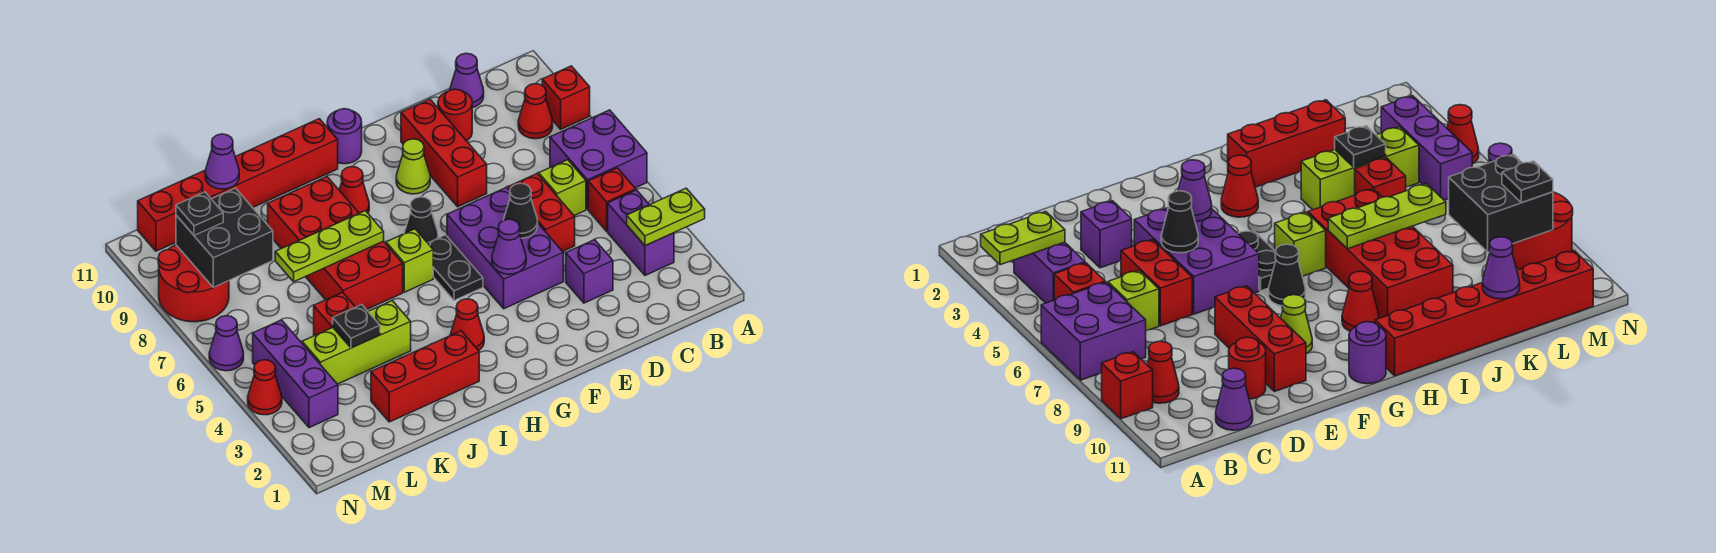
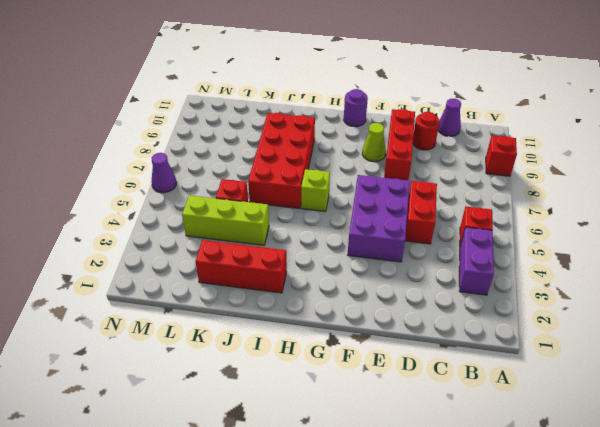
none -> purple 2x2 brick [550,110,647,209]
none -> red 1x1 cone [518,84,553,139]
none -> lime 1x1 brick [539,160,586,215]
none -> purple 1x1 brick [566,240,613,303]

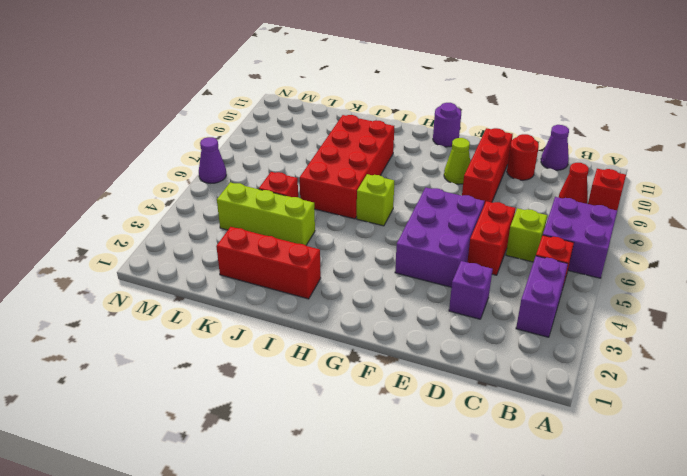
none -> black 1x2 plate [428,235,483,300]
none -> black 1x1 cone [404,197,438,243]
none -> red 1x1 cone [450,299,484,351]
none -> red 1x1 cone [339,167,369,213]

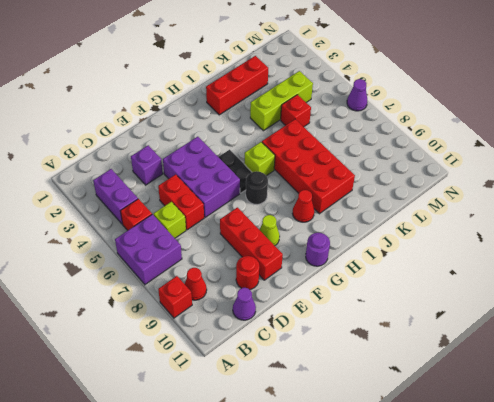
black 1x1 round brick [246,171,268,205] -> black 1x1 cone [404,197,438,243]
none -> red 1x1 cone [450,299,484,351]
none -> red 1x6 brick [138,119,338,251]
none -> purple 1x3 brick [253,320,338,428]
none -> red 2x2 round brick [158,245,229,322]

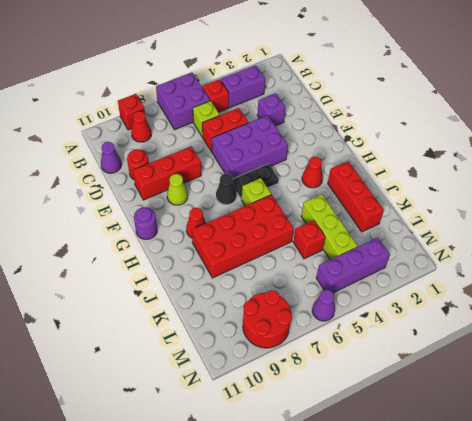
none -> red 1x6 brick [138,119,338,251]
none -> red 1x1 cone [248,360,282,415]
none -> lime 1x2 plate [627,188,705,246]
none -> black 1x1 cone [504,183,538,238]

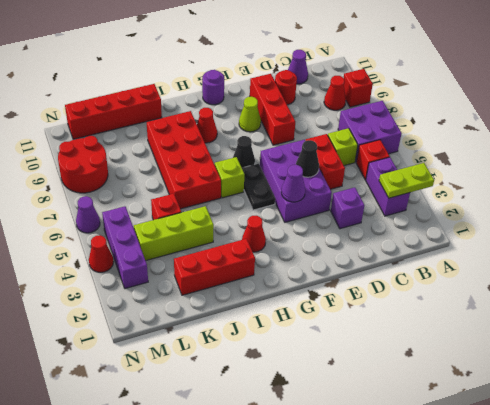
red 1x4 brick [65,84,162,139] -> red 1x6 brick [138,119,338,251]
none -> lime 1x3 plate [275,211,384,282]
none -> black 1x1 plate [333,304,380,348]
none -> purple 1x1 cone [205,134,239,189]
none -> black 2x2 brick [176,188,273,288]

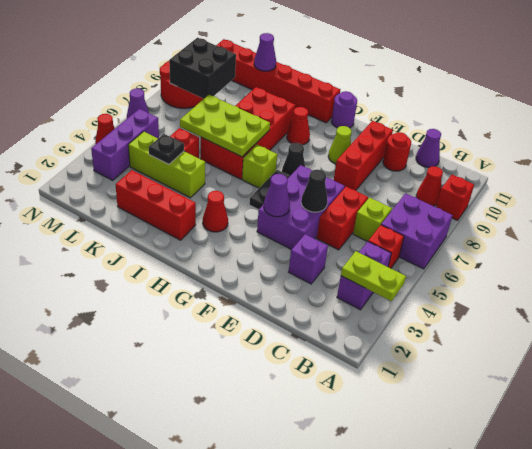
lime 2x3 plate [180,95,270,157] -> lime 1x3 plate [275,211,384,282]
none -> black 1x1 plate [176,192,223,235]

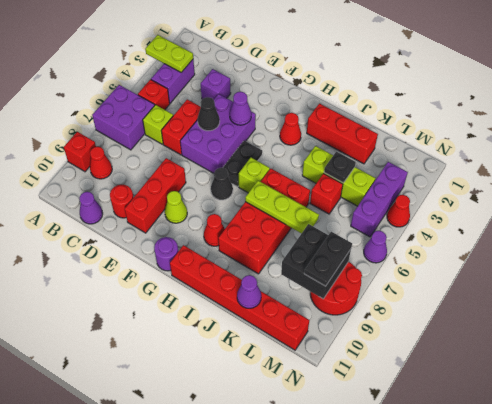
black 1x2 plate [304,232,352,286] -> black 1x1 plate [176,192,223,235]

